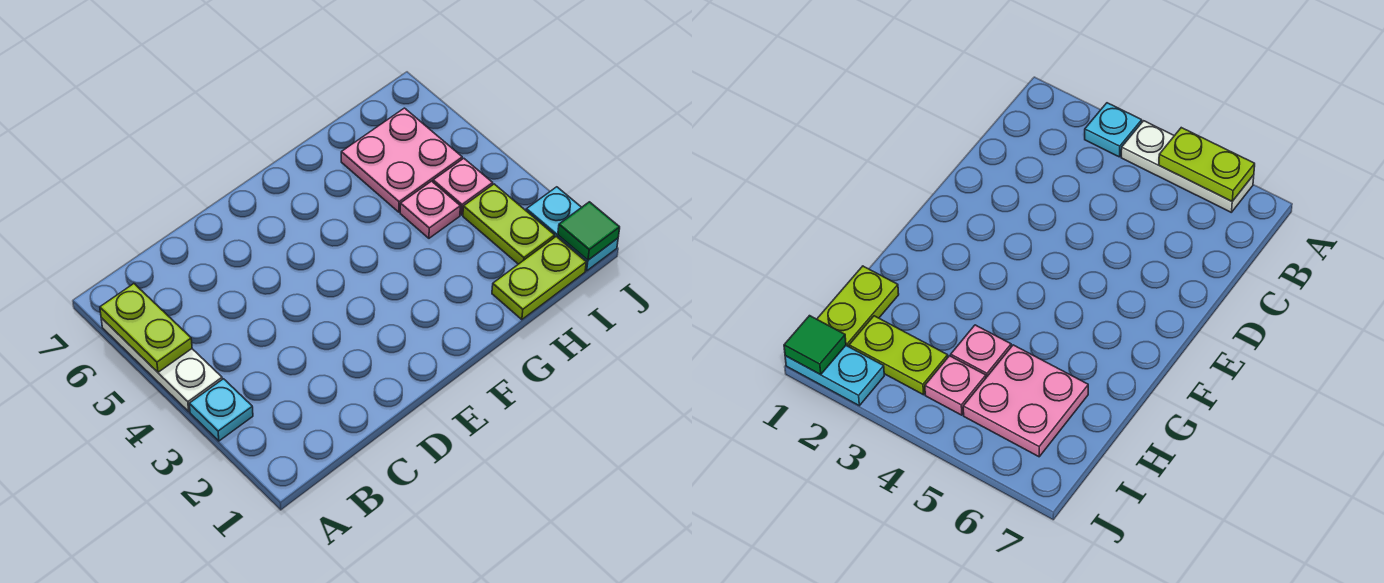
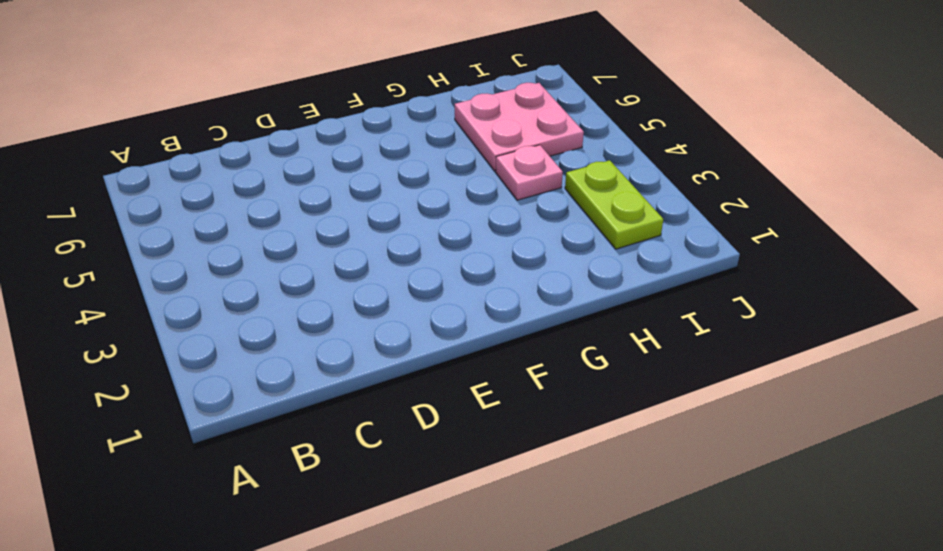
none -> cyan 1x1 plate [189,379,253,441]
none -> white 1x3 plate [101,318,222,412]

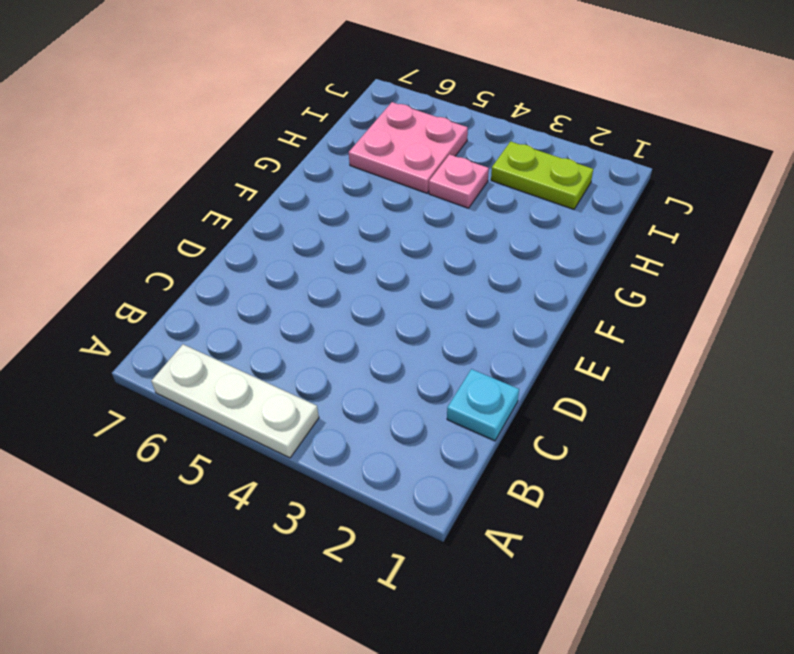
cyan 1x1 plate [447,369,519,441] -> cyan 1x1 plate moved to [189,379,253,441]
none -> lime 1x2 plate [492,237,586,320]
none -> pink 1x1 plate [433,158,493,215]

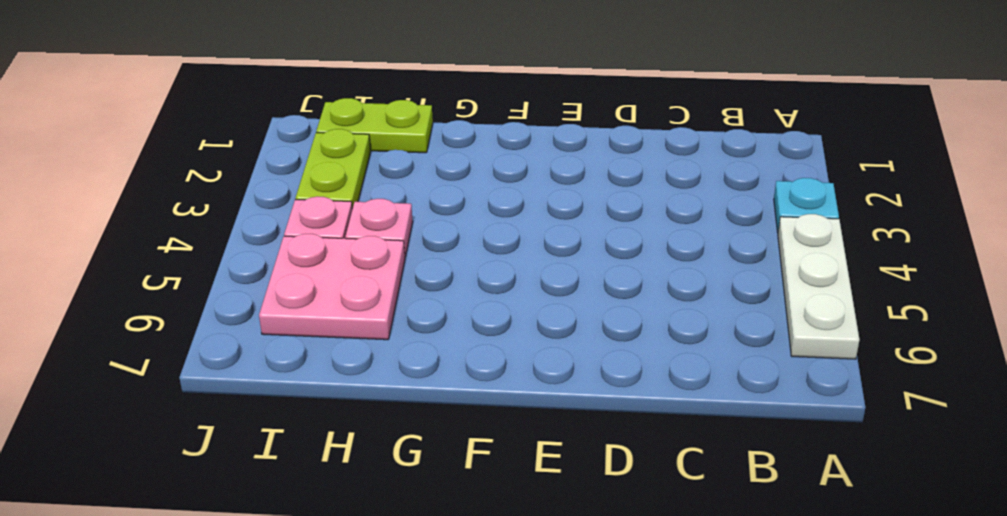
none -> cyan 1x2 plate [526,187,618,271]
none -> lime 1x2 plate [100,284,192,372]

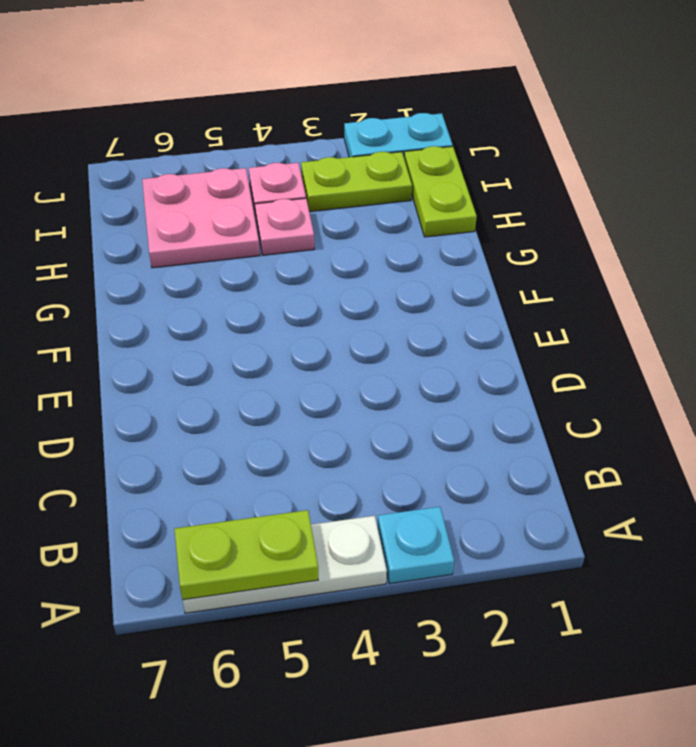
none -> green 1x1 tile [558,202,620,260]

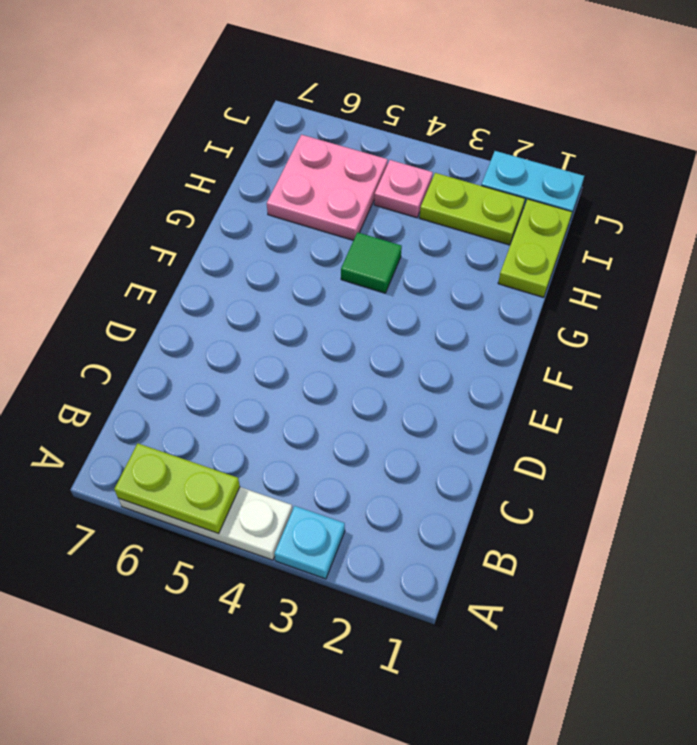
green 1x1 tile [341,232,402,293] -> green 1x1 tile moved to [558,202,620,260]
none -> pink 1x1 plate [400,181,460,238]

